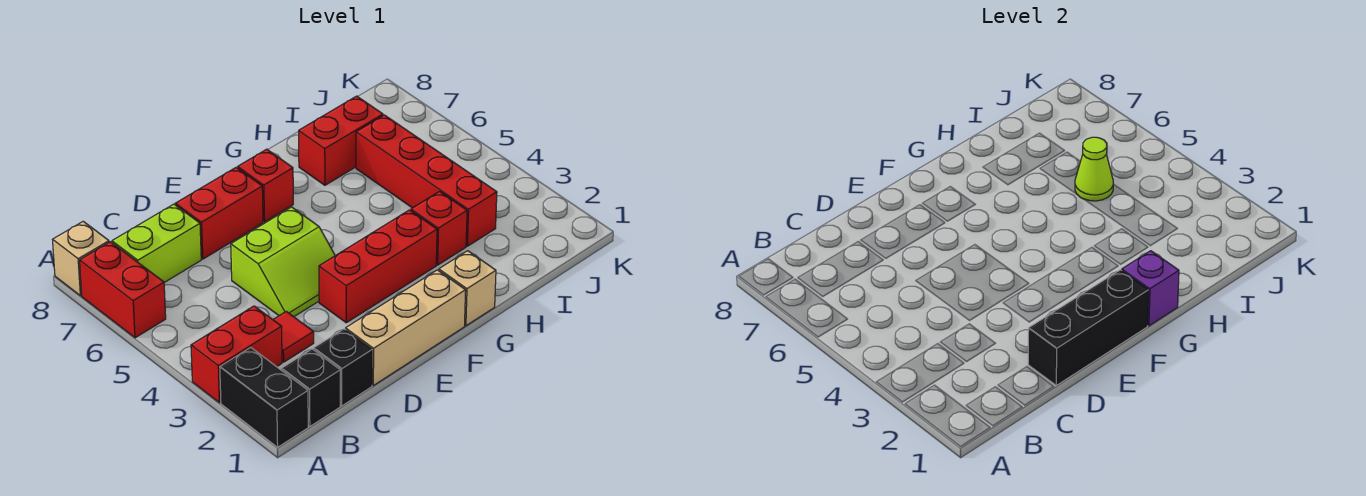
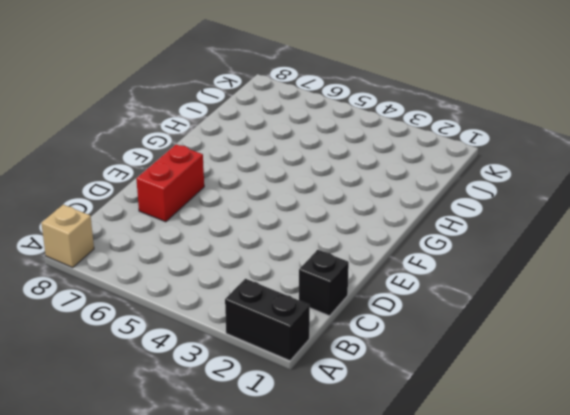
none -> red 1x2 brick [191,306,282,403]
none -> red 1x2 brick [80,242,166,338]
none -> black 1x1 brick [282,349,340,426]

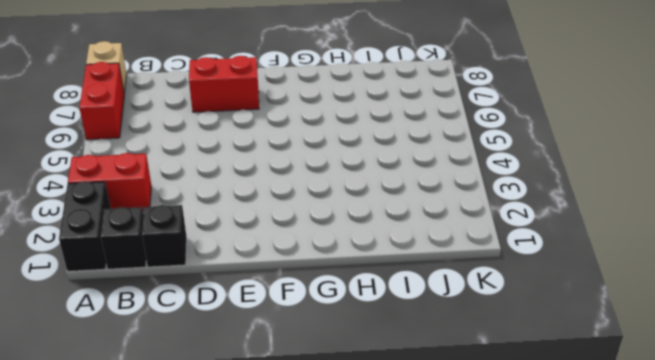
none -> lime 1x2 brick [112,204,201,283]
none -> red 1x1 tile [273,311,314,362]
none -> tan 1x3 brick [346,270,466,385]

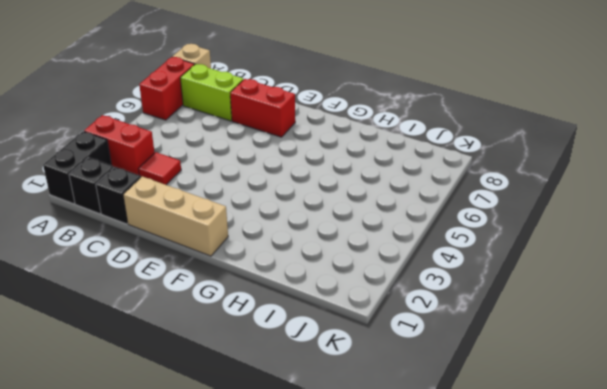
none -> lime 2x2 slope [231,207,335,317]
none -> red 1x3 brick [319,210,437,323]
none -> red 1x1 brick [238,149,293,222]

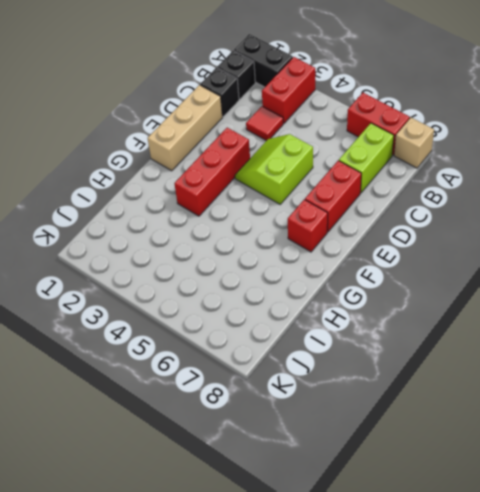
none -> tan 1x1 brick [439,251,496,326]
none -> red 1x1 brick [411,191,467,265]
none -> red 1x2 brick [299,96,383,185]

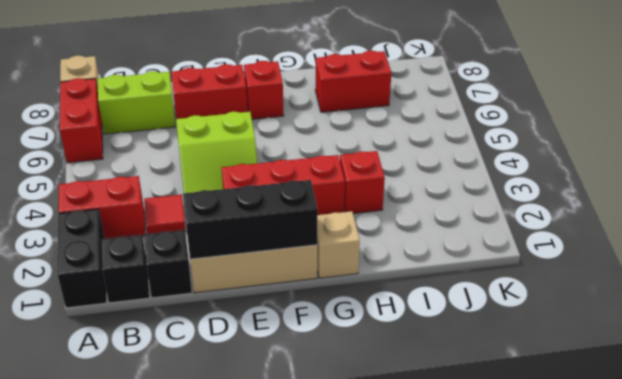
none -> red 1x4 brick [356,115,497,246]
none -> purple 1x1 brick [1122,251,1179,326]
none -> lime 1x1 cone [1075,137,1113,201]

